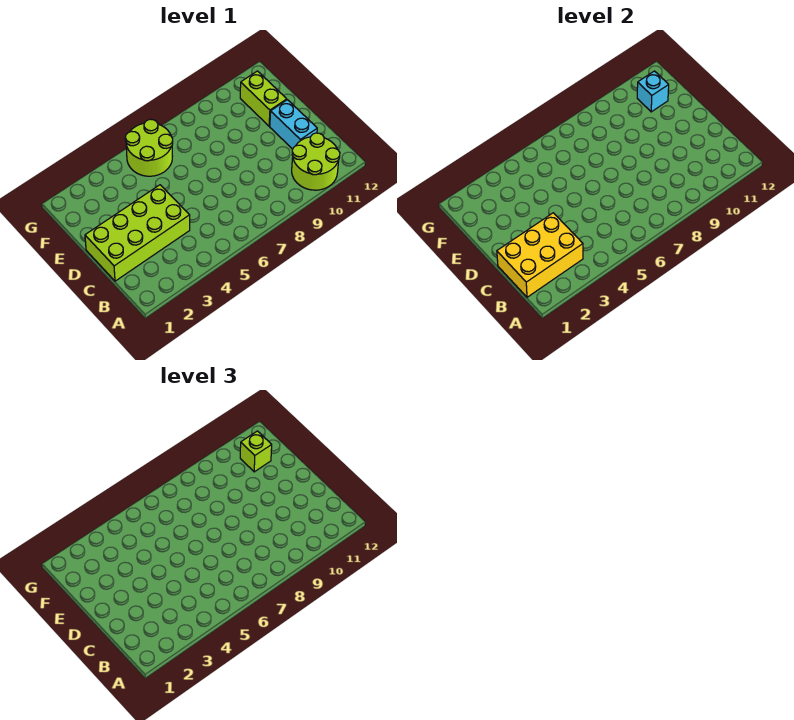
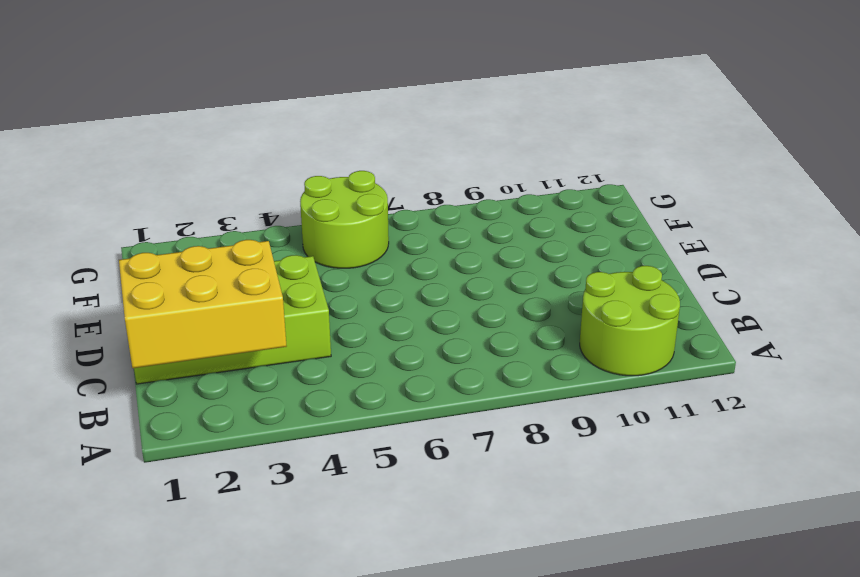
none -> cyan 1x2 brick [270,100,317,149]
none -> lime 1x2 brick [240,71,287,126]

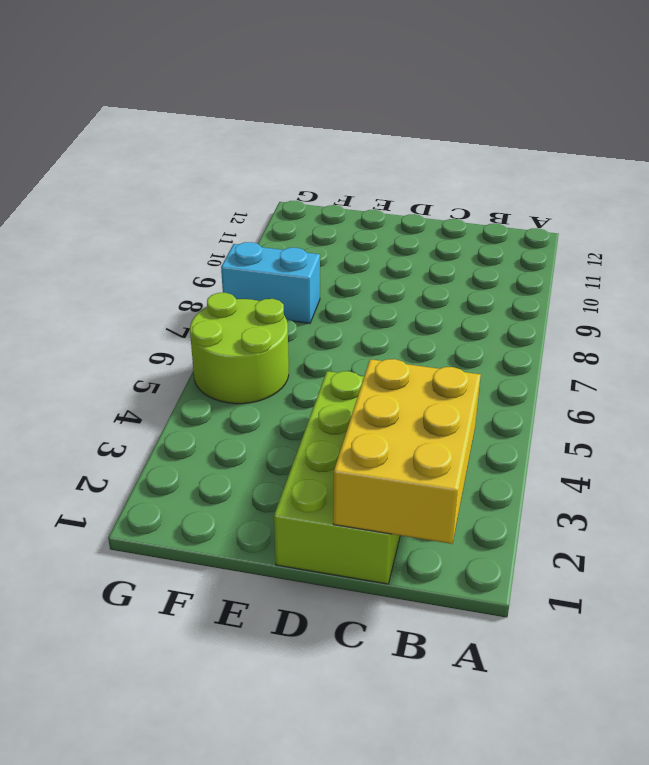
cyan 1x2 brick [221,242,320,323] -> cyan 1x2 brick moved to [270,100,317,149]
none -> lime 2x2 round brick [292,133,340,190]
none -> lime 1x2 brick [240,71,287,126]

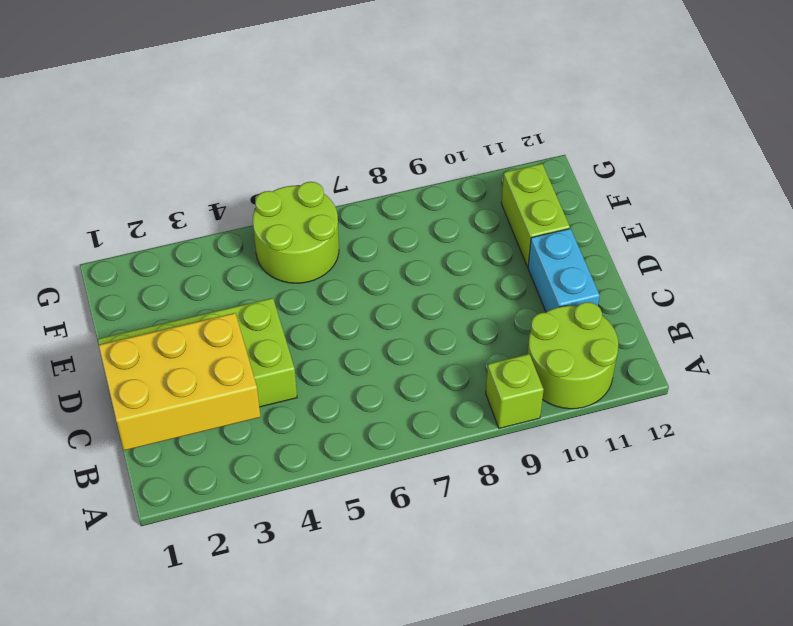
lime 1x1 brick [486,354,544,428] -> lime 1x1 brick moved to [240,431,272,472]
none -> cyan 1x1 brick [637,71,669,112]

